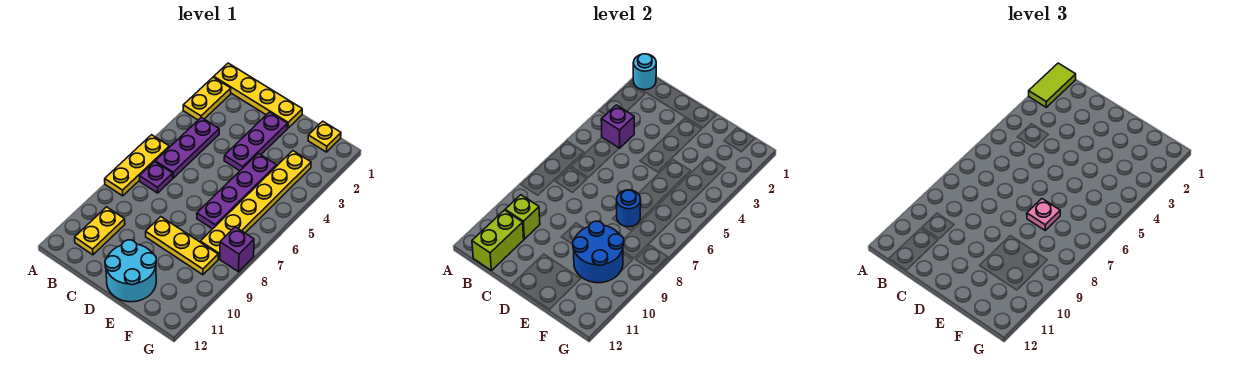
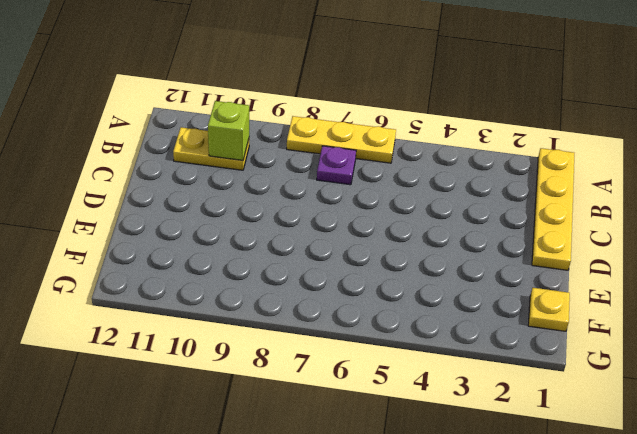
none -> yellow 1x2 plate [183,77,231,120]
none -> purple 1x3 plate [155,117,219,178]
none -> purple 1x3 plate [224,112,288,171]

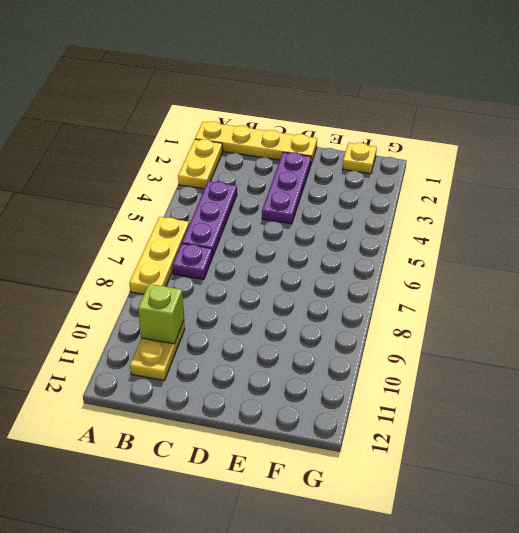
none -> yellow 1x3 plate [146,217,218,275]
none -> cyan 2x2 round brick [105,240,156,302]
none -> purple 1x4 plate [197,153,277,229]

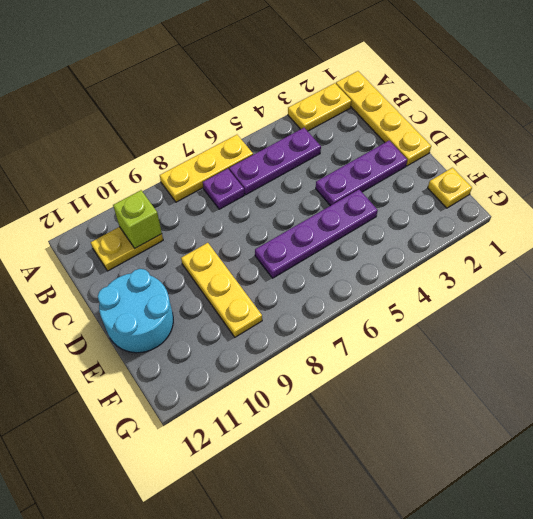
none -> yellow 1x6 plate [200,151,311,259]
none -> purple 1x1 brick [220,227,254,272]
none -> cyan 1x1 round brick [633,54,656,90]

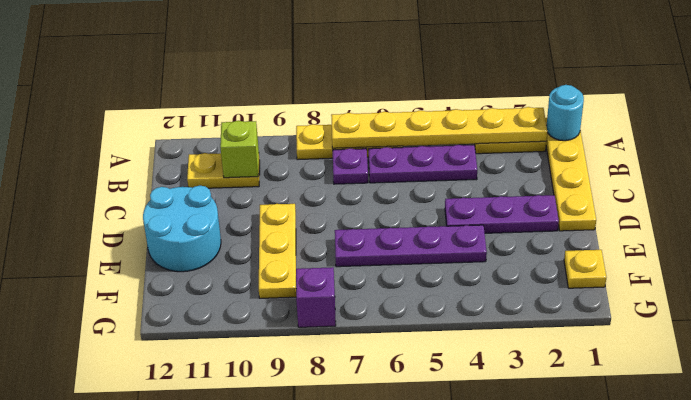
yellow 1x6 plate [331,107,547,148] -> yellow 1x6 plate moved to [200,151,311,259]
none -> purple 1x1 brick [601,105,634,148]
none -> lime 1x2 brick [472,210,524,270]
none -> blue 1x1 round brick [617,190,641,227]

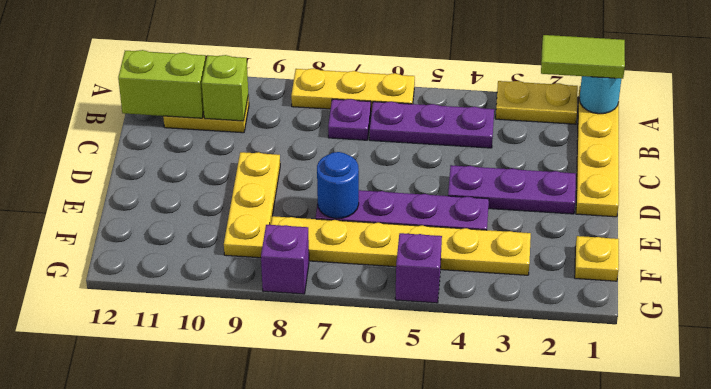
purple 1x1 brick [395,233,442,303] -> purple 1x1 brick moved to [601,105,634,148]
none -> cyan 2x2 round brick [105,240,156,302]
none -> blue 2x2 round brick [573,221,624,283]
none -> pink 1x1 plate [1027,199,1060,230]

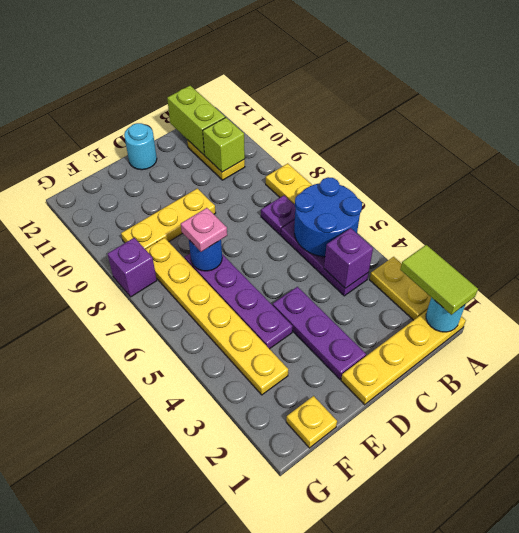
blue 2x2 round brick [294,177,362,257] -> blue 2x2 round brick moved to [573,221,624,283]
cyan 1x1 round brick [124,123,157,170] -> cyan 2x2 round brick [105,240,156,302]

